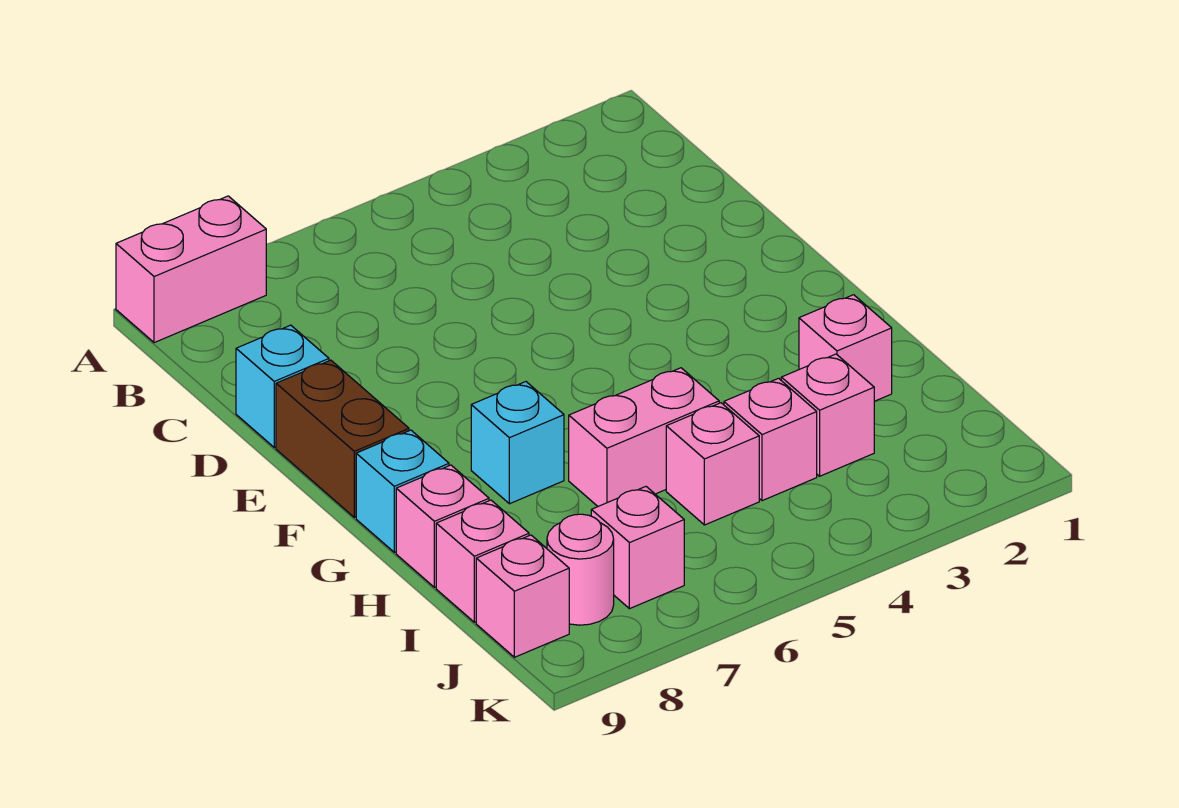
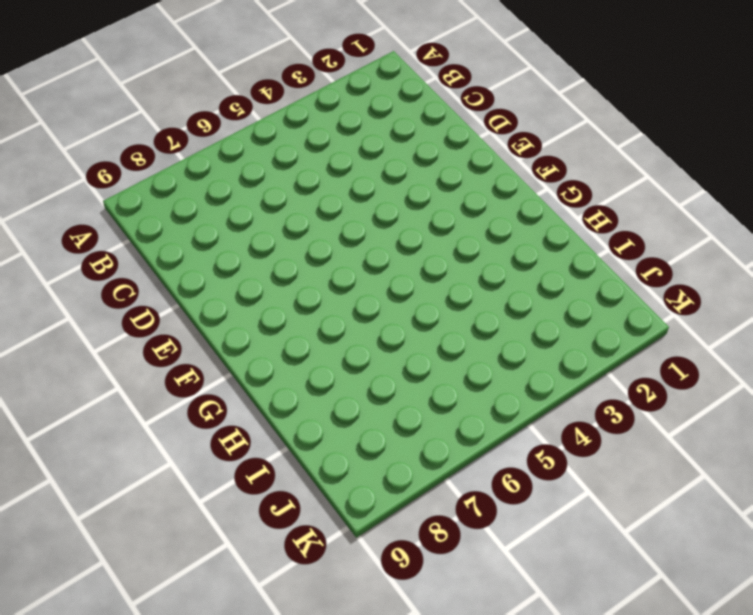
none -> pink 1x2 brick [116,196,266,343]
none -> cyan 1x1 brick [236,325,329,447]
none -> brown 1x2 brick [276,360,409,517]

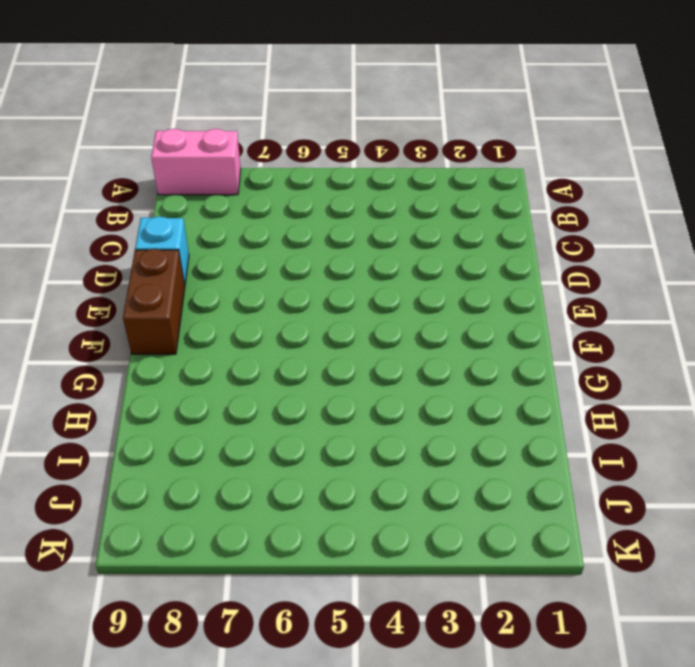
none -> cyan 1x1 brick [471,382,564,504]
none -> cyan 1x1 brick [356,430,449,552]
none -> pink 1x1 brick [799,295,892,401]

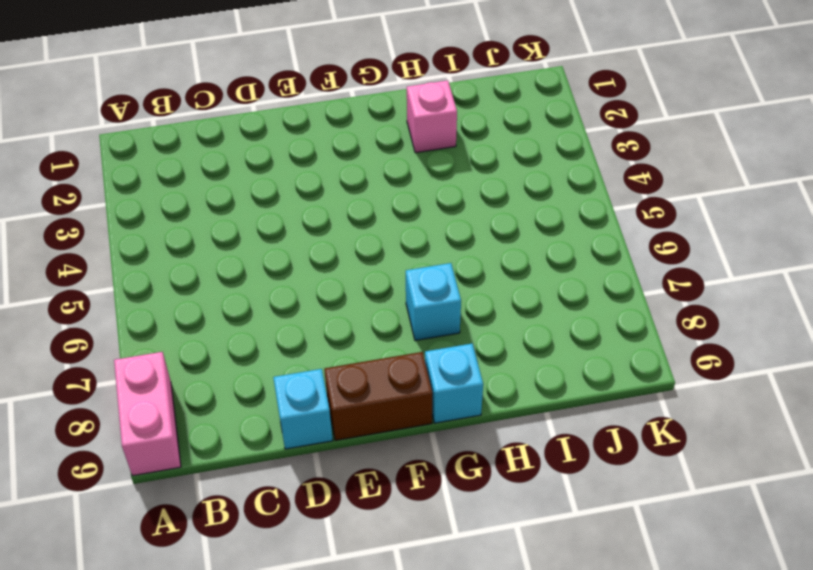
none -> pink 1x2 brick [569,368,719,506]
none -> pink 1x1 brick [396,465,489,587]
none -> pink 1x1 brick [781,354,874,476]

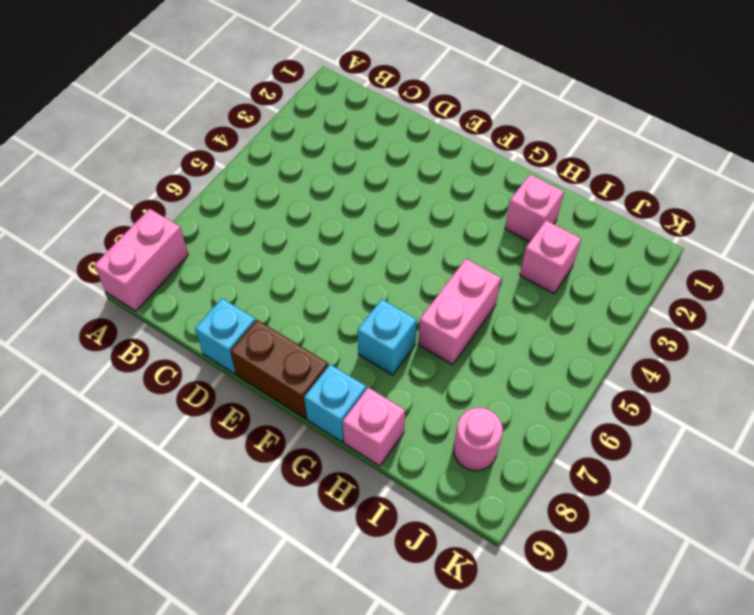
none -> pink 1x1 brick [724,378,817,501]
none -> pink 1x1 brick [666,403,759,525]
none -> pink 1x1 brick [436,500,529,622]

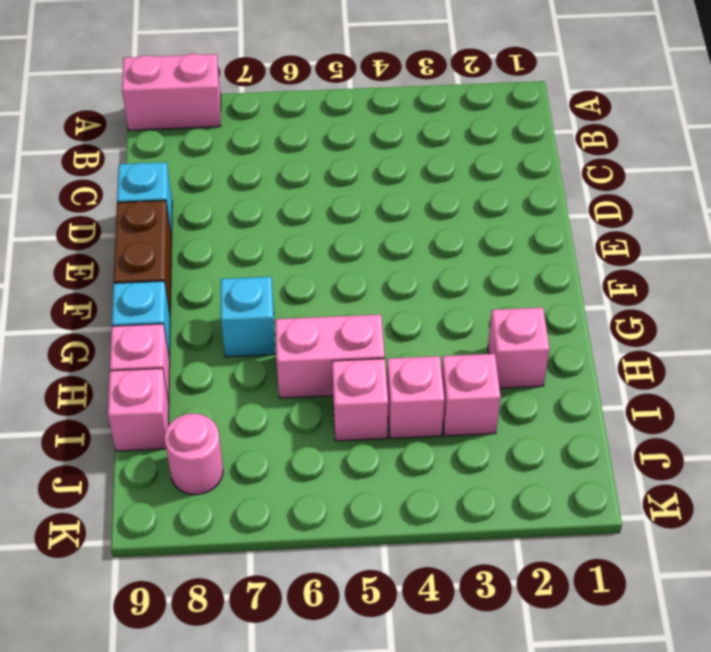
none -> pink 1x1 brick [591,487,684,609]
none -> pink 1x1 brick [476,535,569,657]

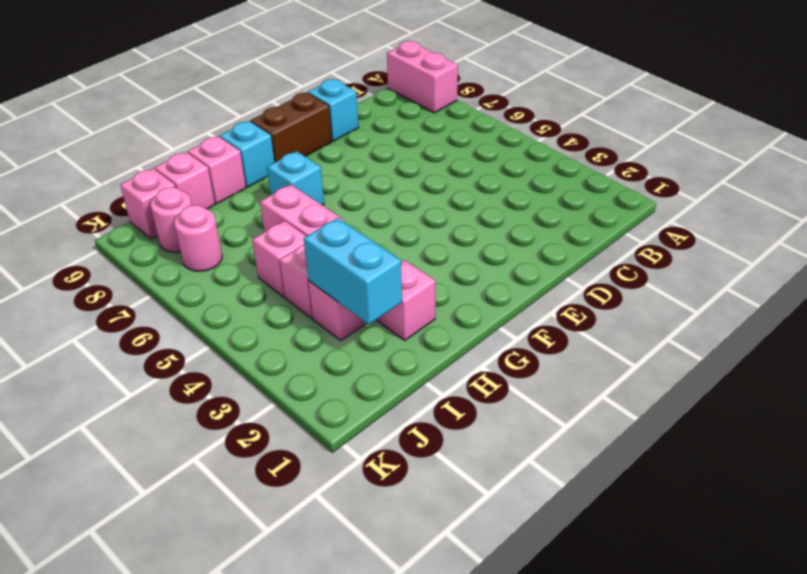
cyan 1x2 brick [304,218,402,324] -> none
pink 1x1 round brick [174,205,222,271] -> pink 1x1 brick [591,487,684,609]

